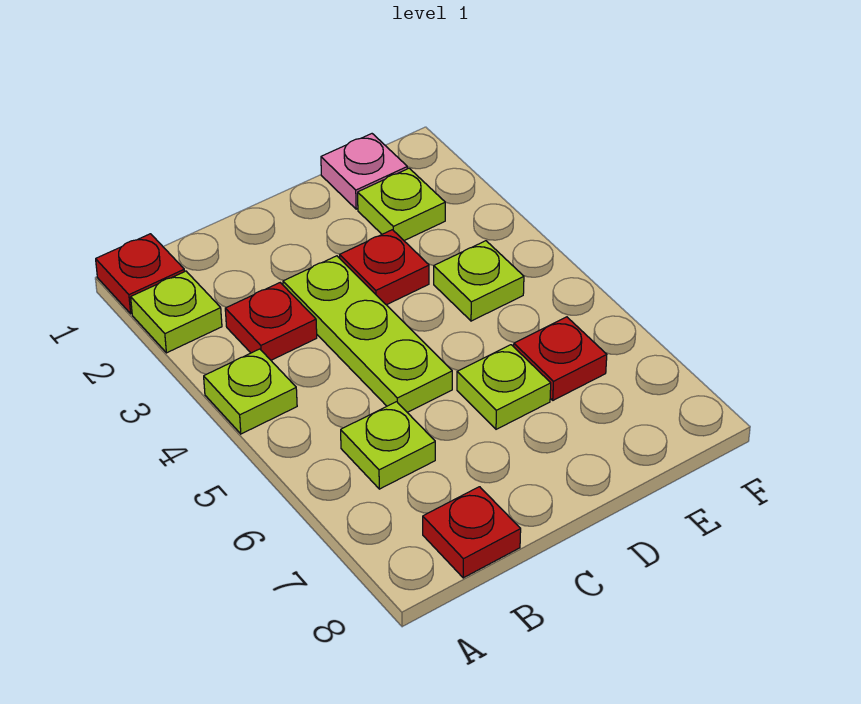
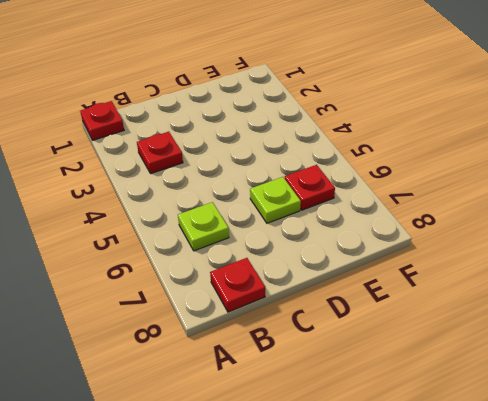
none -> lime 1x1 plate [131,271,222,353]
none -> lime 1x1 plate [204,349,297,434]
none -> lime 1x3 plate [283,256,452,412]

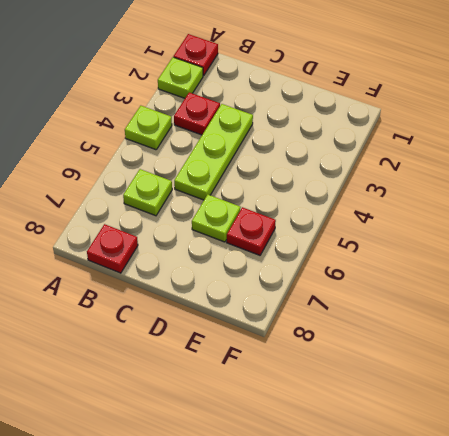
none -> red 1x1 plate [340,230,429,305]
none -> pink 1x1 plate [321,134,407,209]
none -> lime 1x1 plate [358,168,445,241]

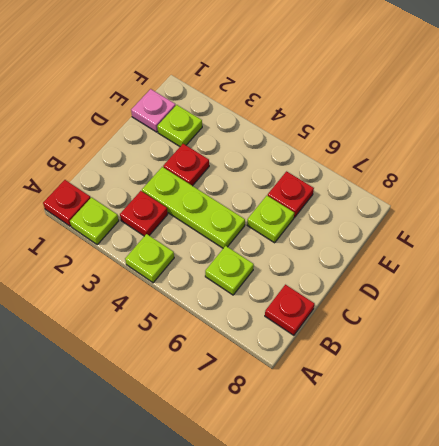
none -> lime 1x1 plate [434,241,524,321]

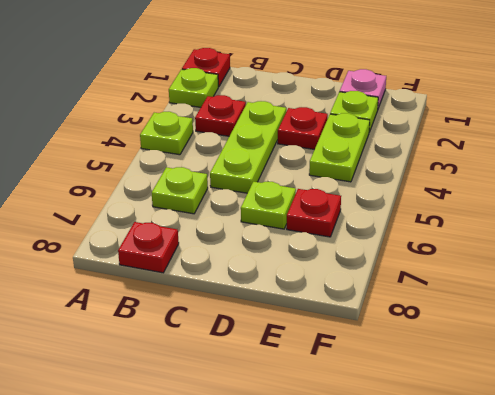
lime 1x2 plate [309,113,370,182] -> lime 1x1 plate [434,241,524,321]

